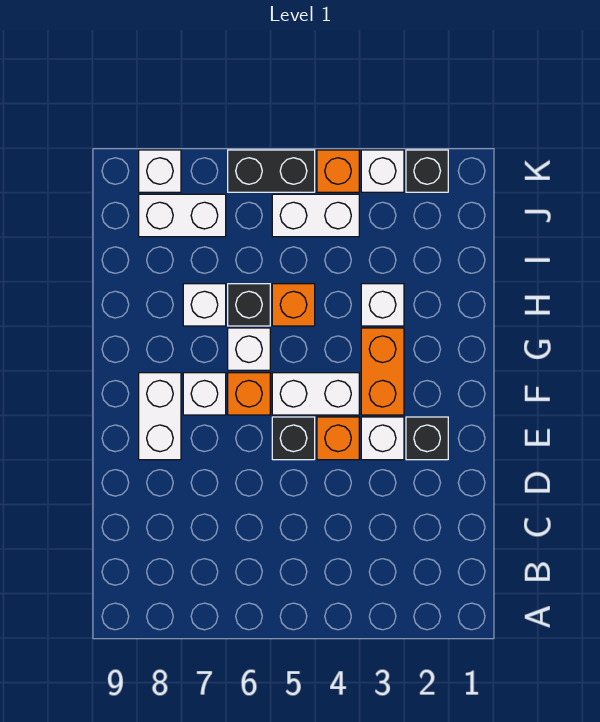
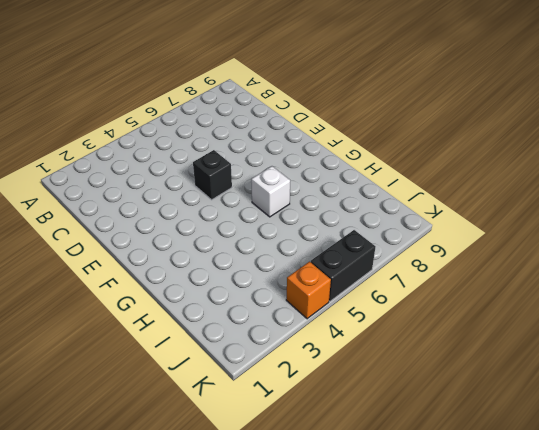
none -> black 1x1 brick [406,417,448,460]
none -> white 1x1 brick [361,417,404,460]
none -> orange 1x1 brick [317,417,359,460]

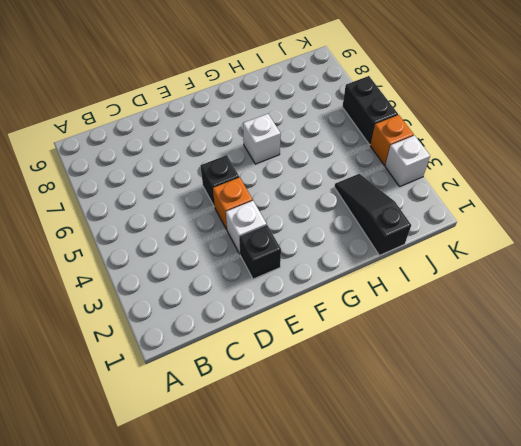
black 1x3 slope [335,174,411,255] -> none
none -> white 1x2 brick [139,373,181,460]
none -> orange 1x2 brick [361,328,404,415]
none -> white 1x2 brick [272,373,359,415]

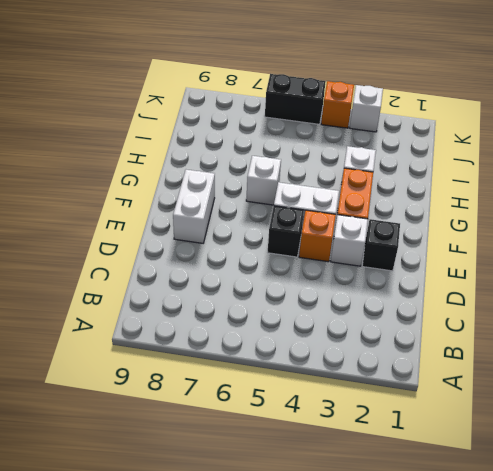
none -> orange 1x1 brick [228,373,270,415]
none -> white 1x1 brick [183,373,226,415]
none -> orange 1x1 brick [272,284,315,326]

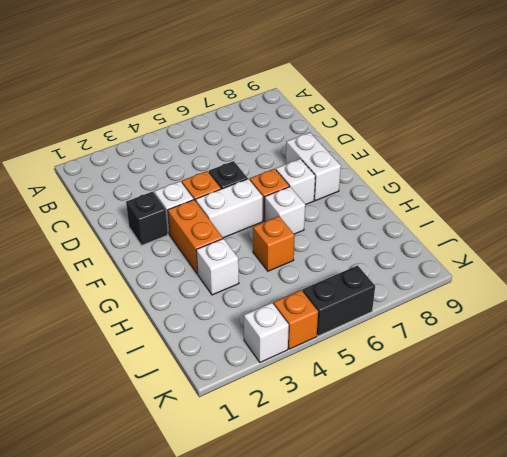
none -> black 1x1 brick [228,284,270,326]
none -> white 1x1 brick [183,284,226,326]
none -> white 1x2 brick [272,194,359,237]

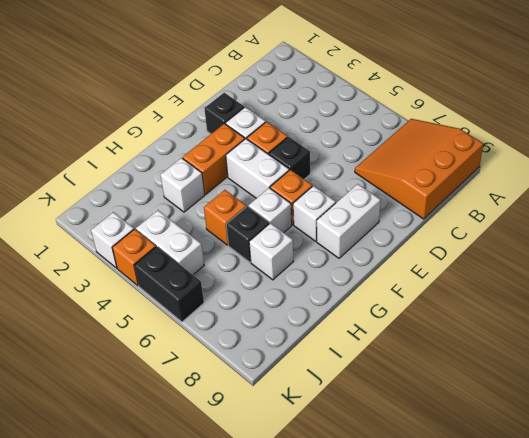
orange 3x3 slope [355,119,483,219] -> none
none -> white 1x2 brick [139,194,226,237]
none -> black 1x1 brick [406,150,448,192]
none -> white 1x1 brick [139,150,181,192]

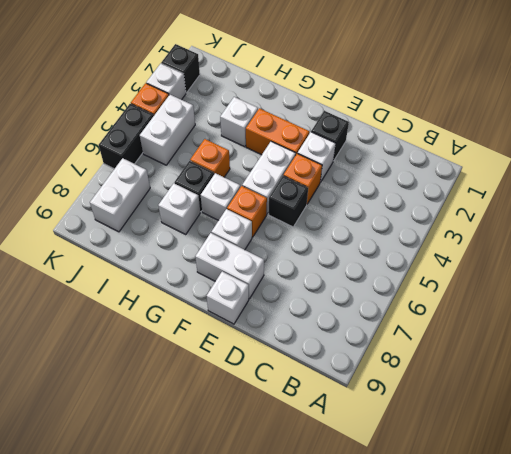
white 1x1 brick [207,272,249,324] -> white 1x1 brick moved to [139,150,181,192]

